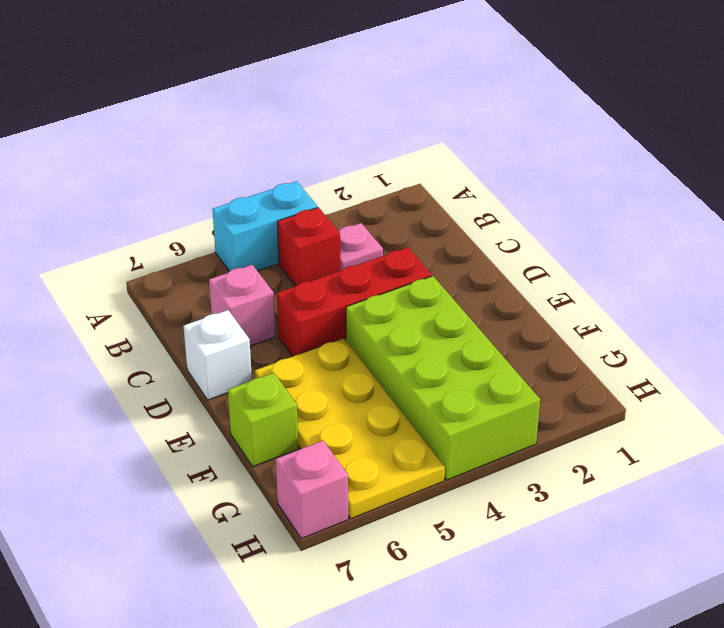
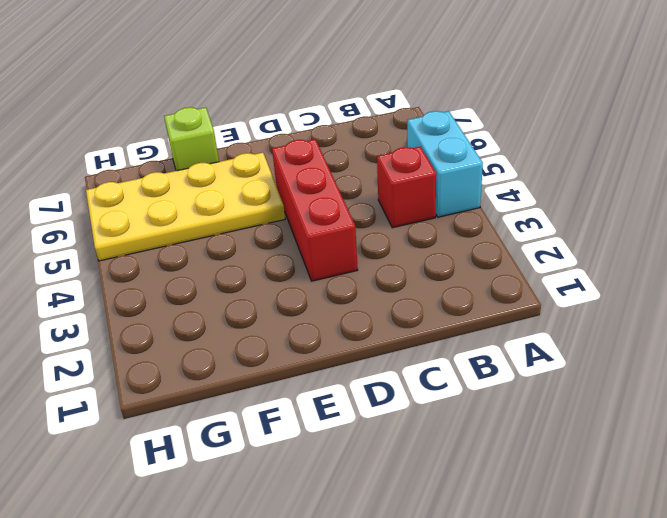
none -> pink 1x1 plate [339,223,383,271]
none -> pink 1x1 brick [209,265,275,346]

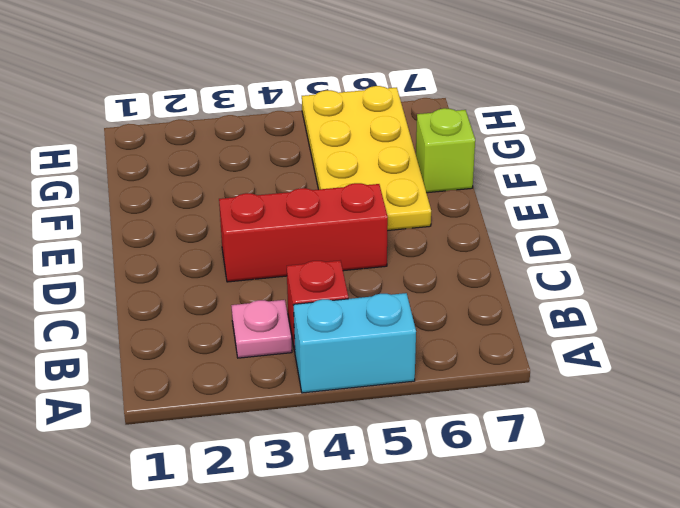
none -> pink 1x1 brick [209,265,275,346]
none -> white 1x1 brick [183,310,252,400]

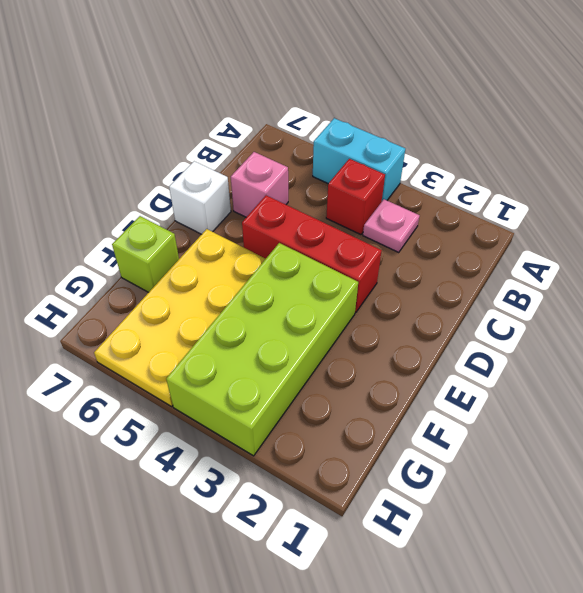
none -> pink 1x1 brick [276,441,348,539]

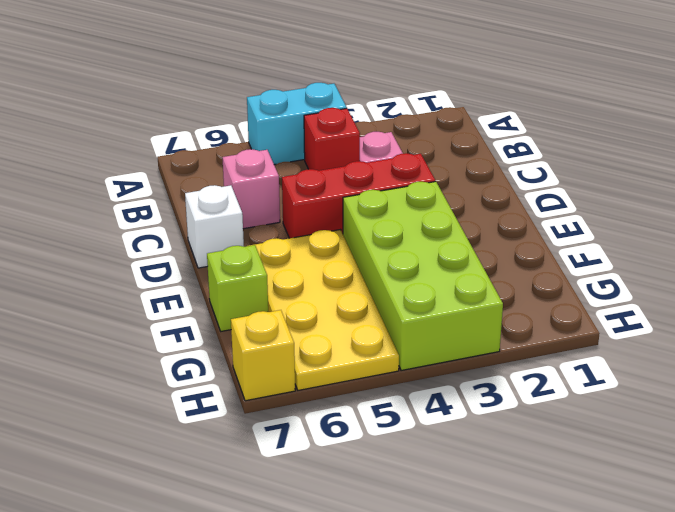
yellow 1x1 brick [231,310,295,401] -> pink 1x1 brick [276,441,348,539]

